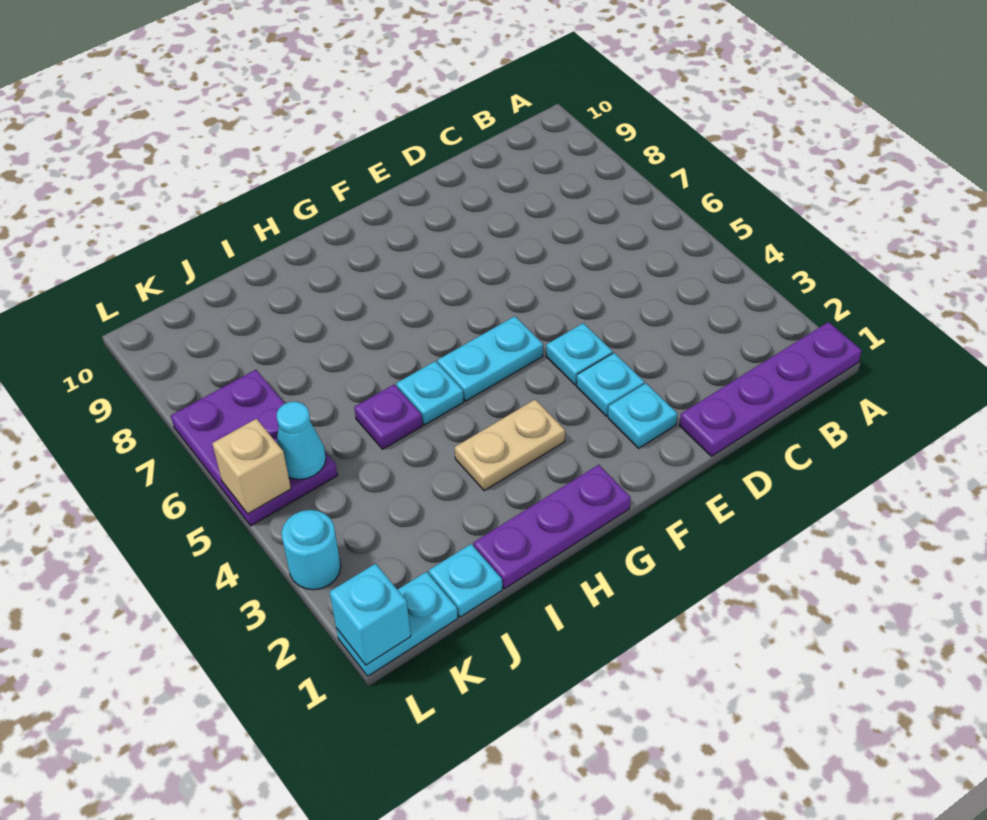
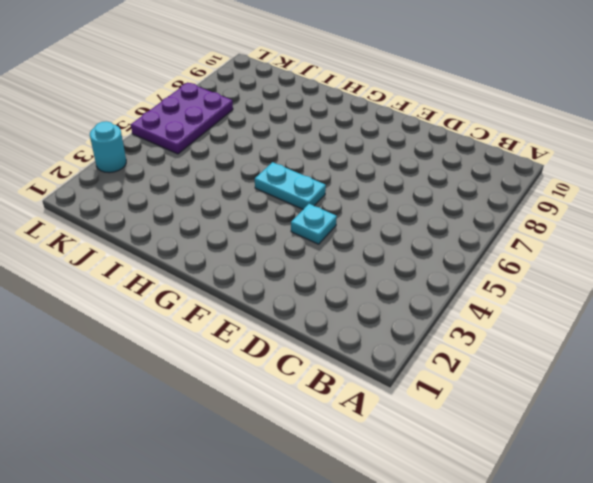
none -> purple 1x4 plate [679,322,862,456]
none -> cyan 1x1 plate [608,384,677,448]
none -> cyan 1x1 plate [577,353,644,416]

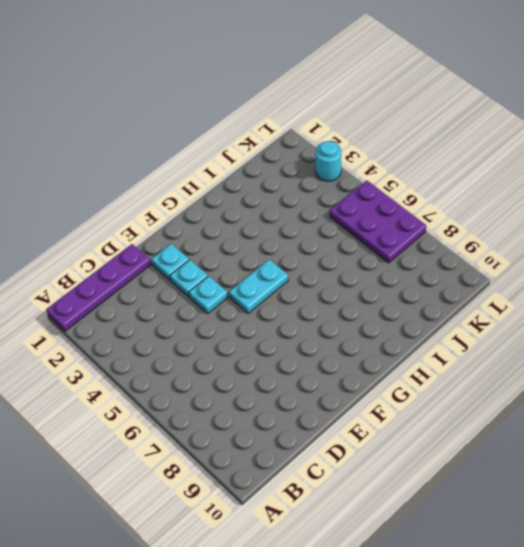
none -> purple 1x3 plate [473,465,631,589]
none -> tan 1x2 plate [455,400,565,491]
none -> cyan 1x1 plate [396,361,464,425]

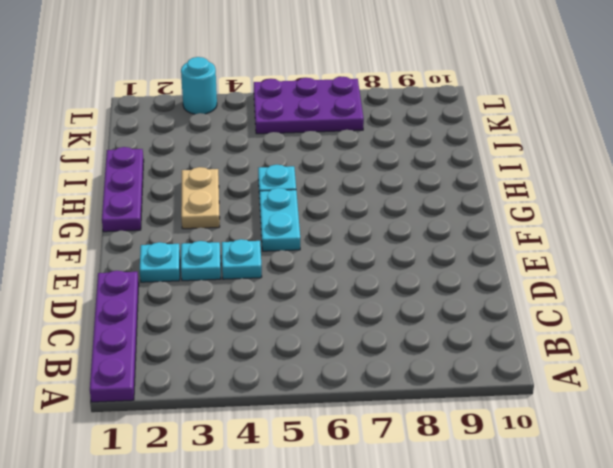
none -> purple 1x1 plate [354,384,422,449]
none -> cyan 1x1 plate [429,544,502,617]
none -> cyan 1x2 plate [336,572,458,676]

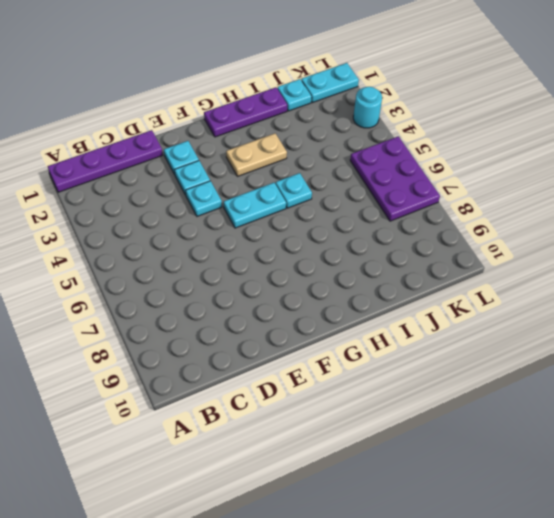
none -> purple 1x1 plate [354,384,422,449]
none -> cyan 1x1 cone [277,402,326,480]
none -> cyan 1x1 brick [330,564,411,665]

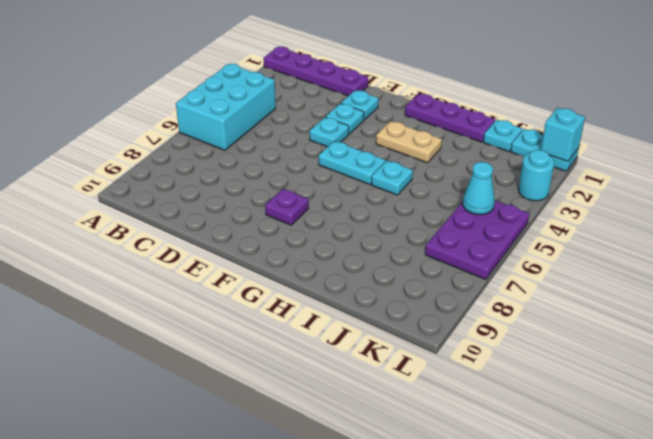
cyan 2x3 brick [176,64,276,150] -> none
purple 1x1 plate [265,189,309,225] -> purple 1x1 plate moved to [354,384,422,449]
none -> tan 1x1 brick [212,419,291,514]

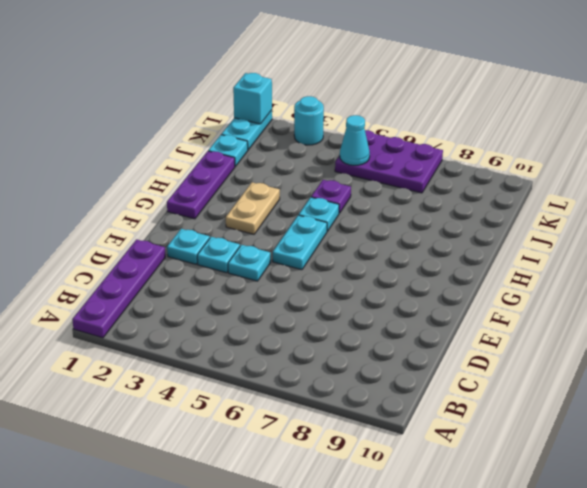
none -> tan 1x1 brick [212,419,291,514]

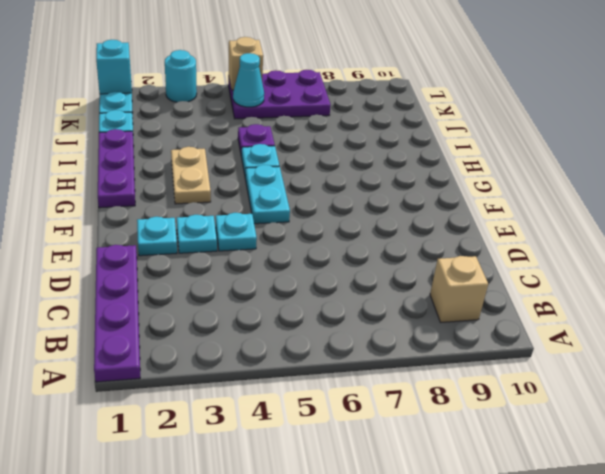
tan 1x1 brick [430,256,488,322] -> none

